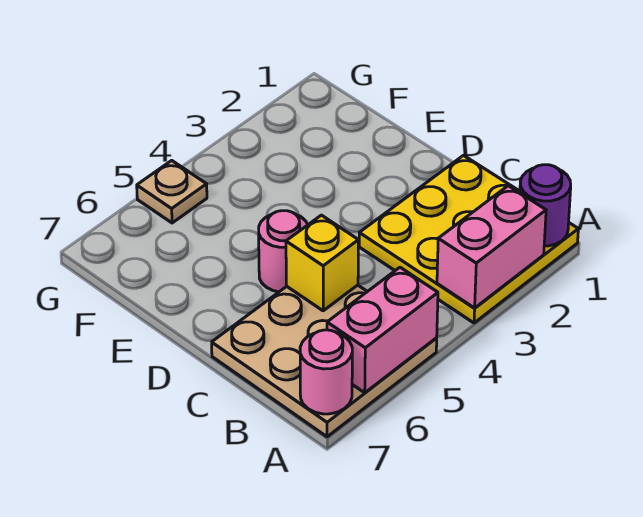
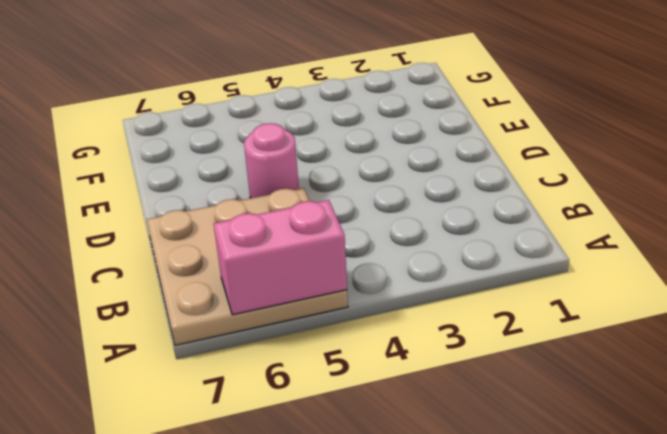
none -> yellow 3x3 plate [359,155,578,323]
none -> tan 1x1 plate [137,160,207,223]

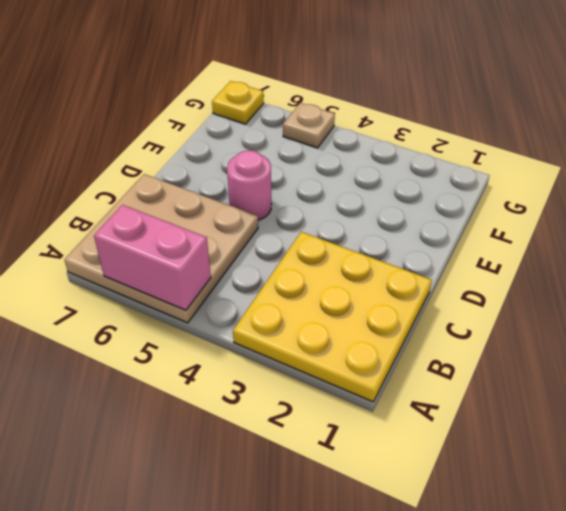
yellow 1x1 plate [212,81,264,124] -> none
none -> purple 1x1 round brick [520,165,571,246]
none -> pink 1x2 brick [437,186,546,308]

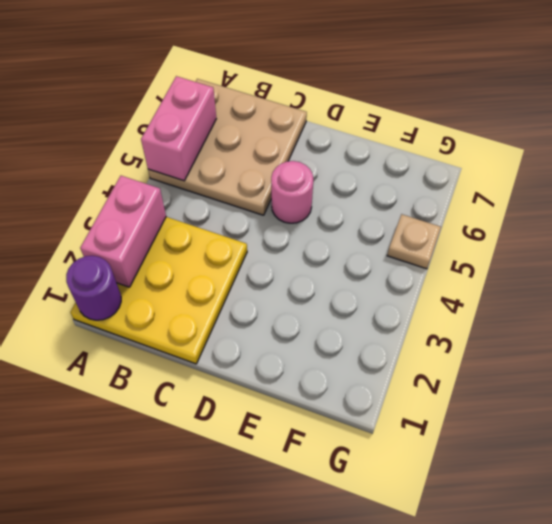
none -> pink 1x1 round brick [300,330,352,414]
none -> yellow 1x1 brick [286,215,358,311]

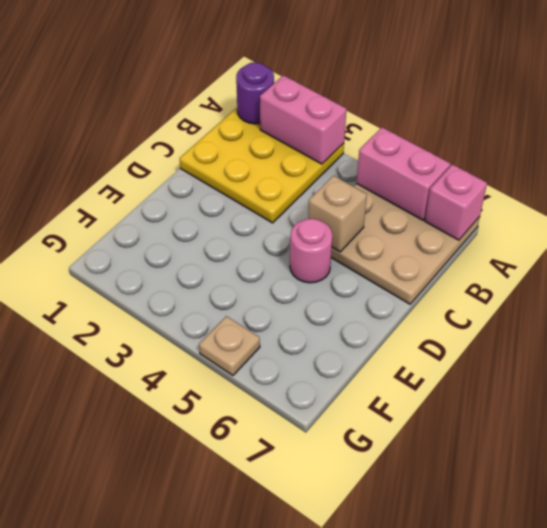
pink 1x1 brick [425,164,487,240] -> pink 1x1 round brick [300,330,352,414]
tan 1x1 brick [308,176,367,252] -> yellow 1x1 brick [286,215,358,311]

